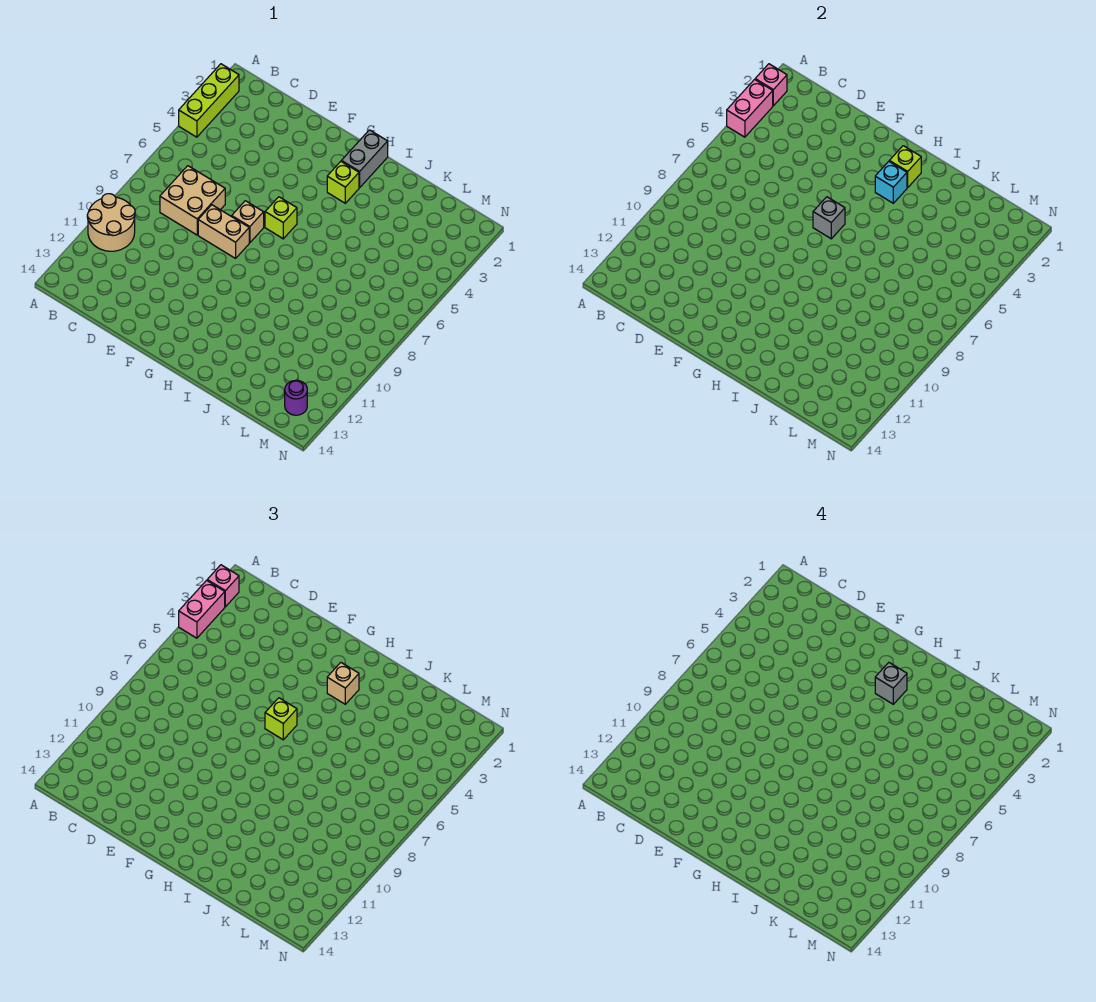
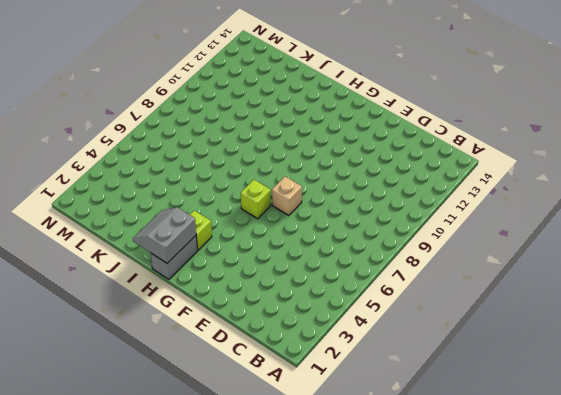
grey 2x2 slope [133,207,196,263] -> lime 1x1 brick [889,146,921,188]
none -> lime 1x3 brick [179,64,239,137]
none -> tan 2x2 round brick [87,194,135,251]
none -> tan 2x2 brick [160,166,225,235]

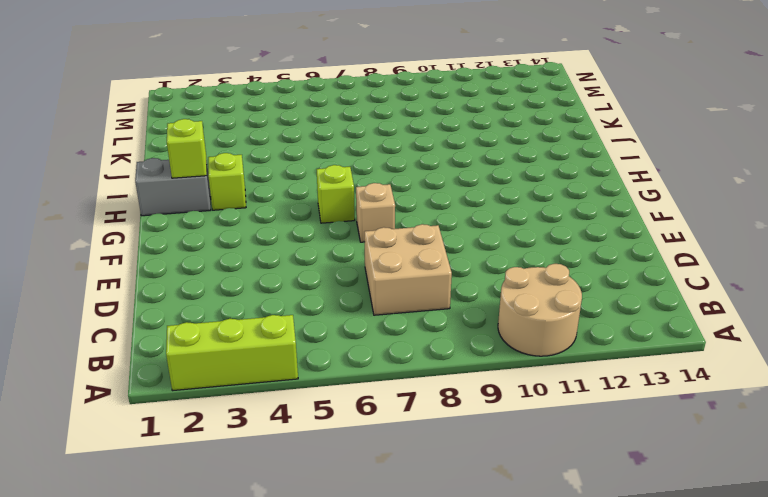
none -> tan 1x2 brick [198,205,249,258]
none -> purple 1x1 round brick [285,380,307,415]
none -> pink 1x1 brick [755,64,787,106]

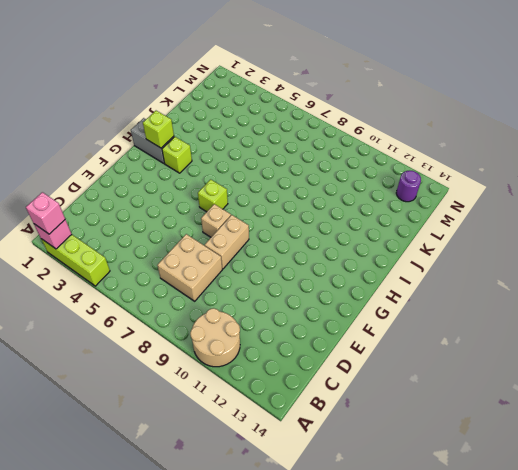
none -> pink 1x2 brick [727,79,773,137]
none -> grey 1x1 brick [813,197,845,239]
none -> cyan 1x1 brick [875,162,907,203]

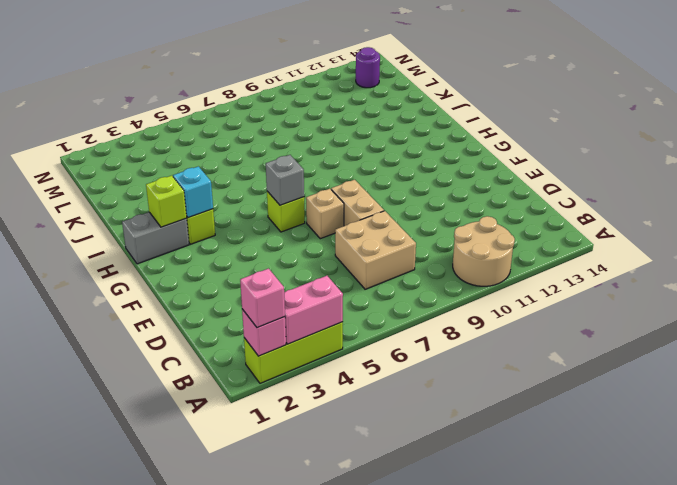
none -> pink 1x2 brick [179,580,225,638]
none -> lime 1x1 brick [265,698,297,740]
none -> tan 1x1 brick [327,663,359,704]

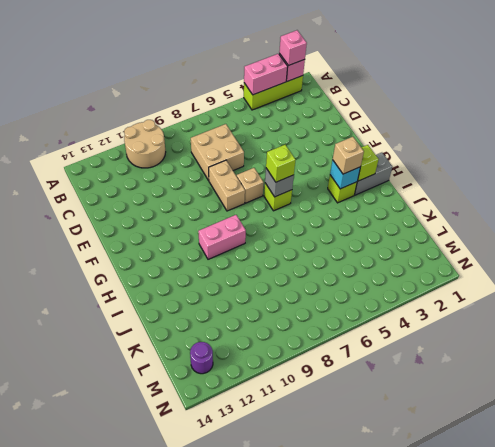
pink 1x2 brick [198,215,246,259] -> pink 1x2 brick moved to [179,580,225,638]
none -> grey 1x1 brick [875,663,907,704]

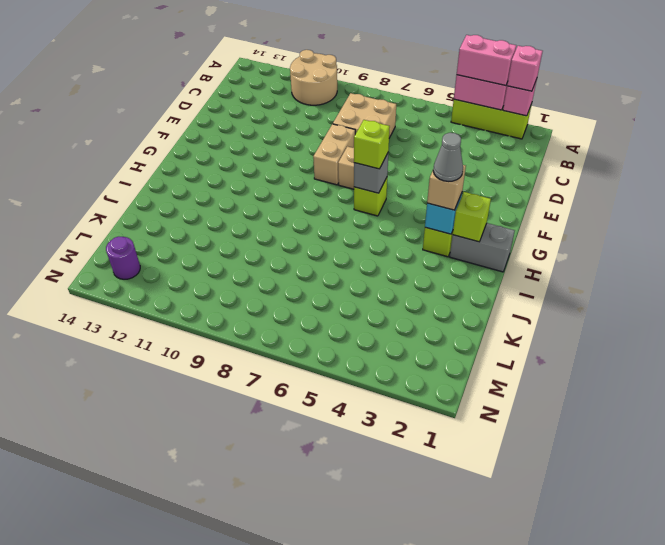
grey 1x1 cone [433,133,463,181] -> grey 1x1 brick [875,663,907,704]

